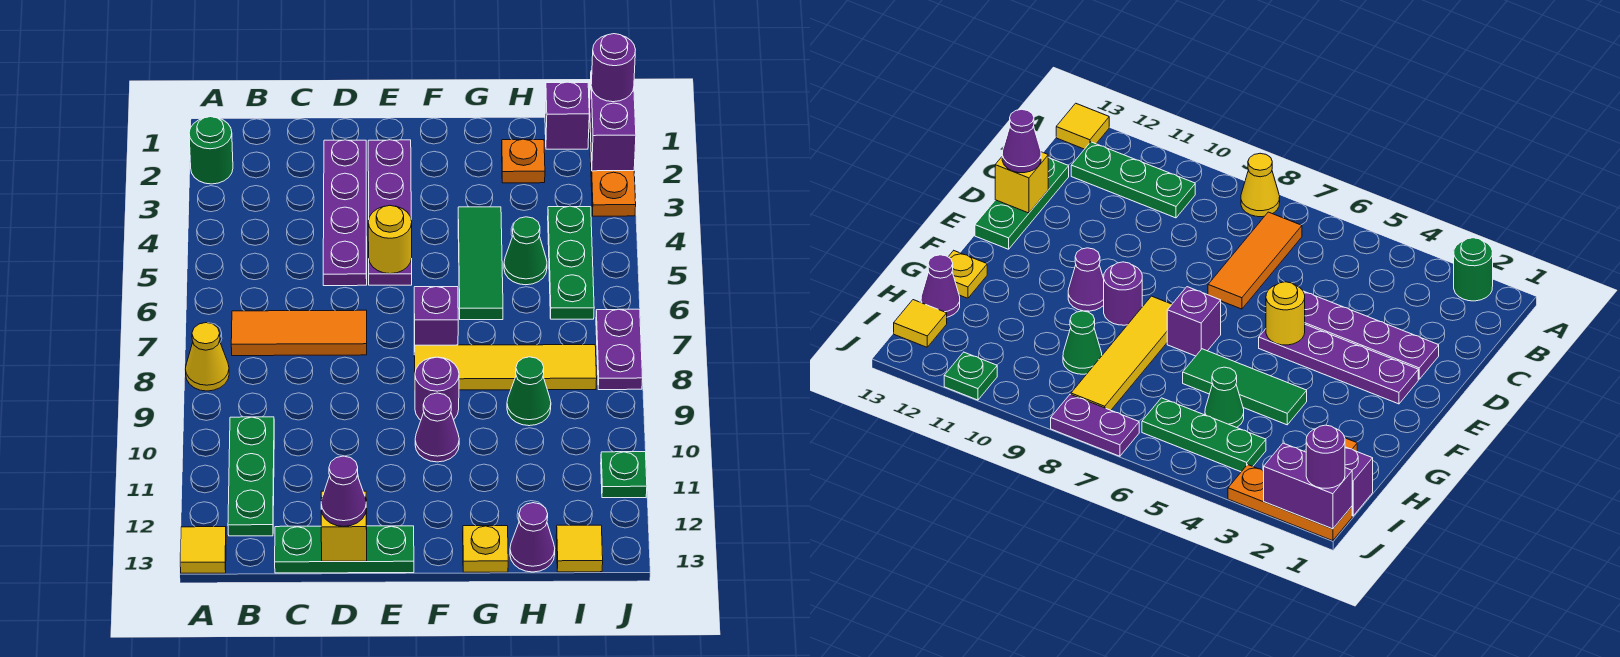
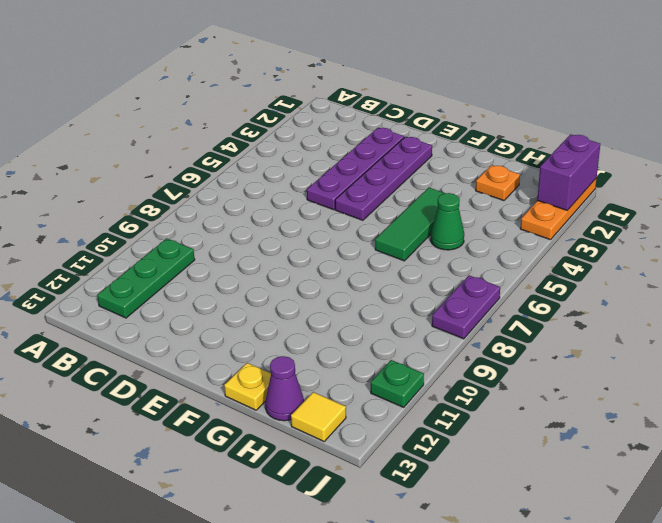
none -> green 1x1 round brick [189,117,233,184]
none -> yellow 1x1 cone [185,323,229,391]
none -> yellow 1x1 tile [180,527,226,573]

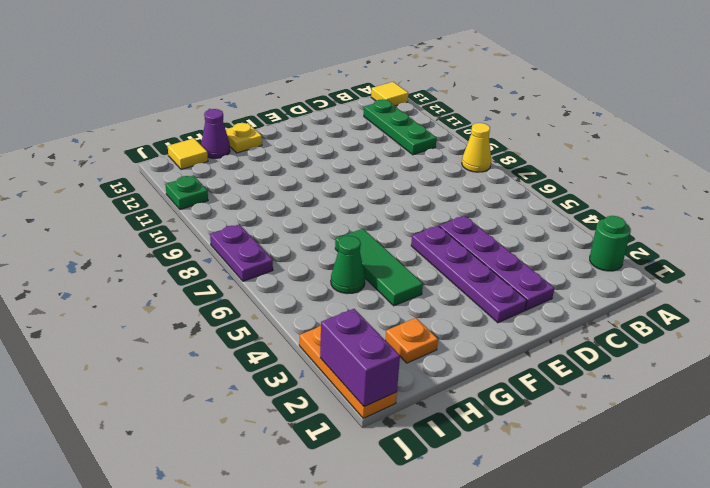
none -> orange 1x3 tile [231,310,367,356]
none -> green 1x3 plate [275,526,414,573]
none -> purple 1x1 brick [414,287,458,355]

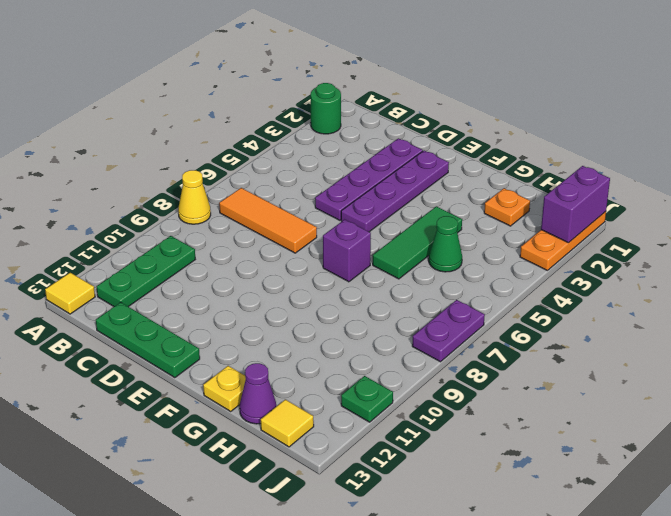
none -> yellow 1x4 tile [414,345,597,390]
none -> purple 1x1 round brick [415,357,459,420]
none -> purple 1x1 cone [415,393,459,462]

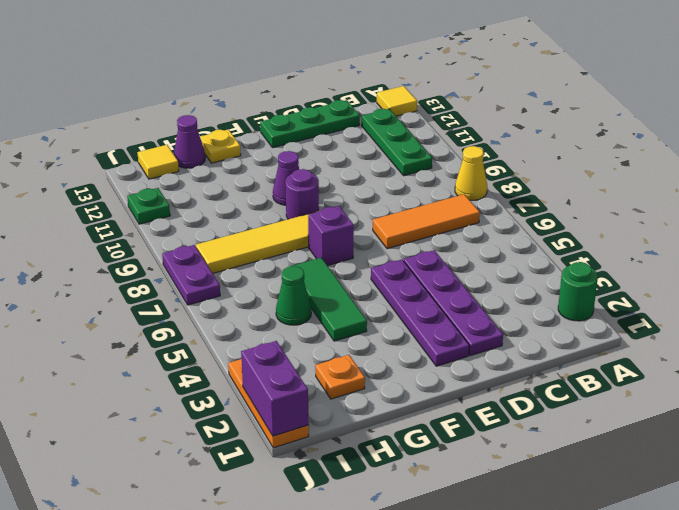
none -> green 1x1 cone [507,357,551,426]
none -> purple 1x1 brick [545,82,589,149]
none -> green 1x3 plate [548,206,594,319]

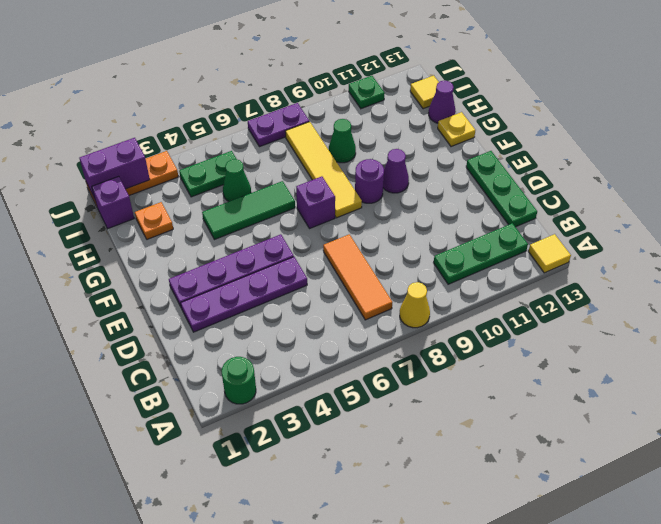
green 1x2 plate [179,151,236,197] -> green 1x3 plate [548,206,594,319]
none -> yellow 1x1 brick [321,491,367,561]
none -> yellow 1x1 round brick [368,206,412,274]
none -> purple 1x1 cone [321,456,366,526]

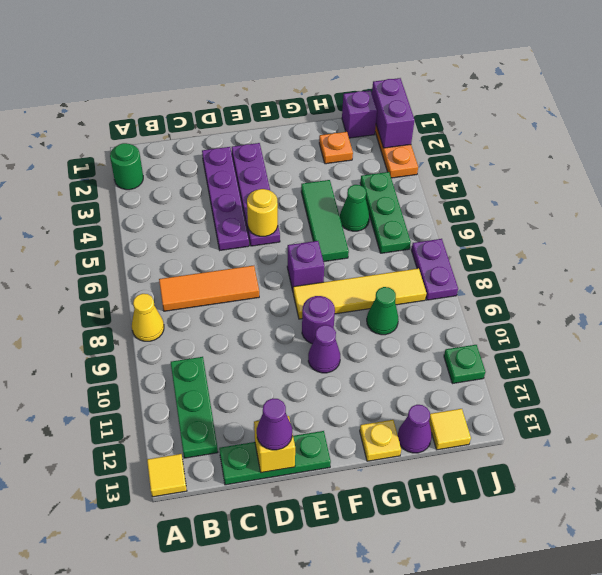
none -> purple 1x1 round brick [591,34,635,102]

